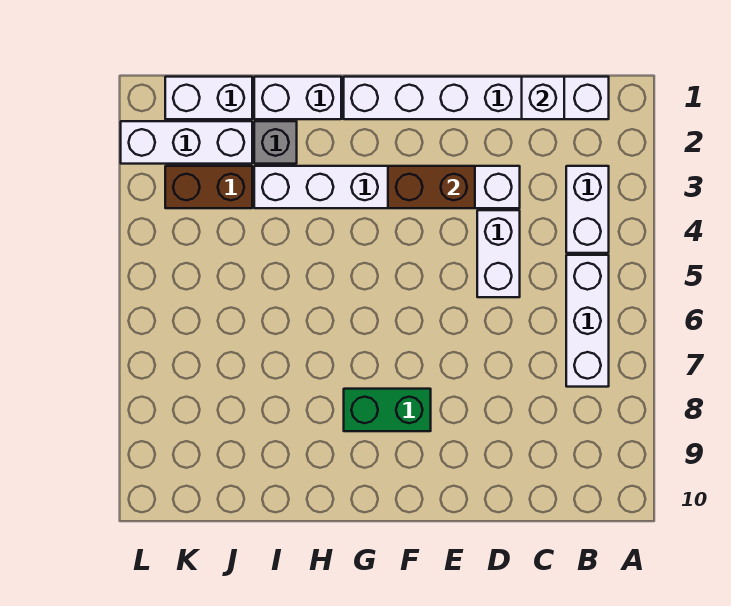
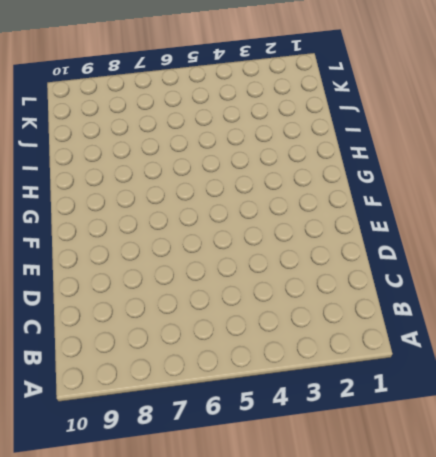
none -> white 1x6 brick [344,77,609,119]
none -> white 1x2 brick [566,166,609,253]
none -> white 1x3 brick [566,255,609,387]

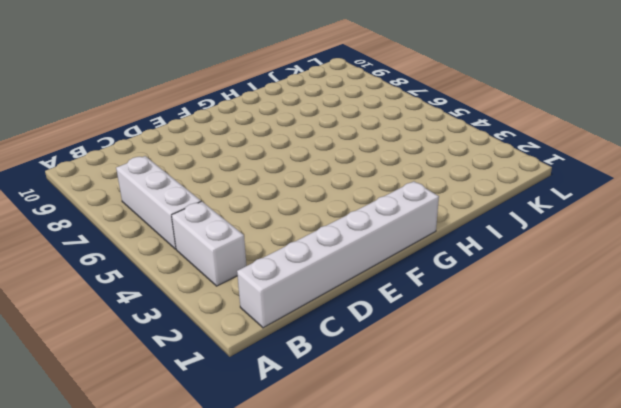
none -> white 1x6 brick [254,166,520,208]
none -> white 1x2 brick [477,210,520,297]
none -> green 1x2 brick [344,389,431,431]

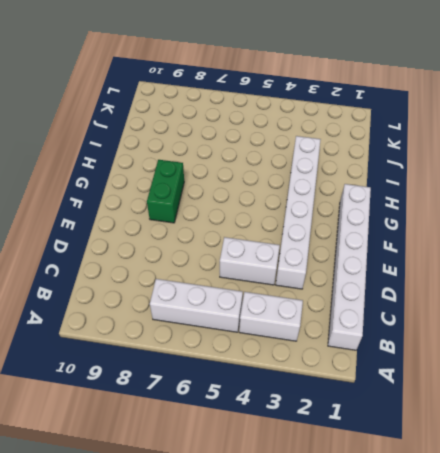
none -> white 1x2 brick [254,77,341,119]
none -> grey 1x1 brick [254,121,297,164]
none -> white 1x2 brick [165,77,252,119]

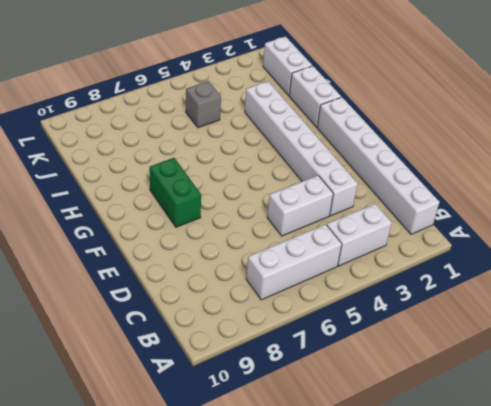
grey 1x1 brick [186,81,221,128] -> grey 1x1 brick moved to [254,121,297,164]
none -> white 1x3 brick [121,121,252,164]
none -> brown 1x2 brick [165,166,252,208]
none -> white 1x1 brick [522,77,564,119]

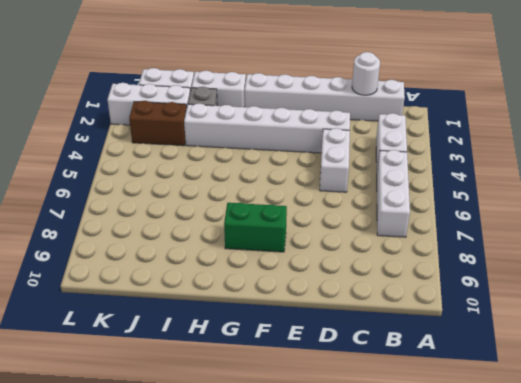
white 1x1 round brick [352,52,380,95] -> white 1x1 brick [522,77,564,119]
none -> brown 1x2 brick [388,166,475,208]

